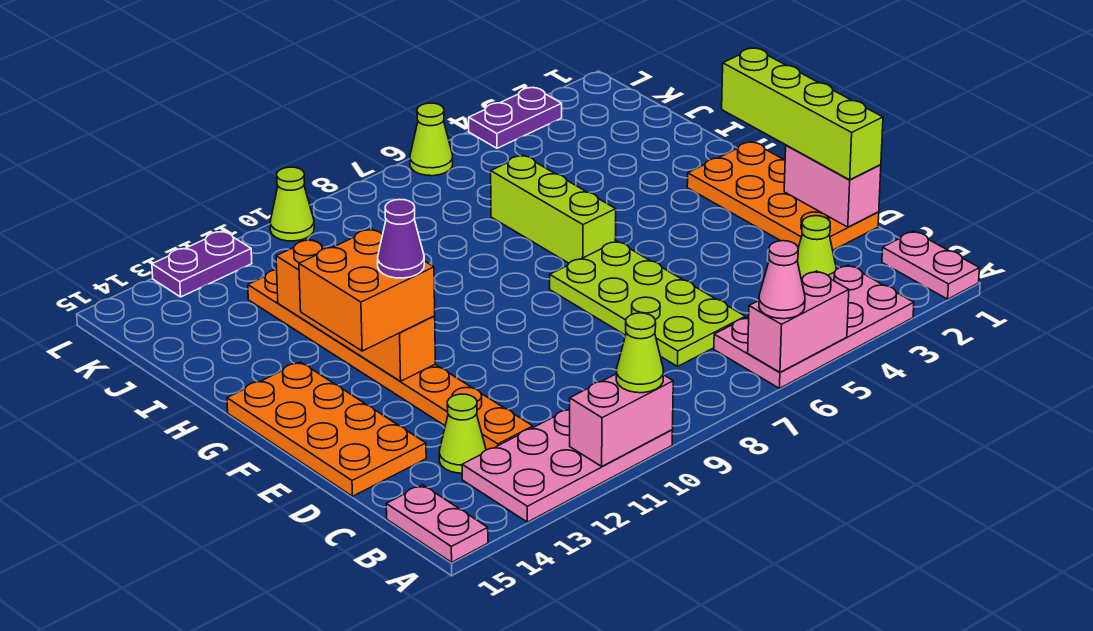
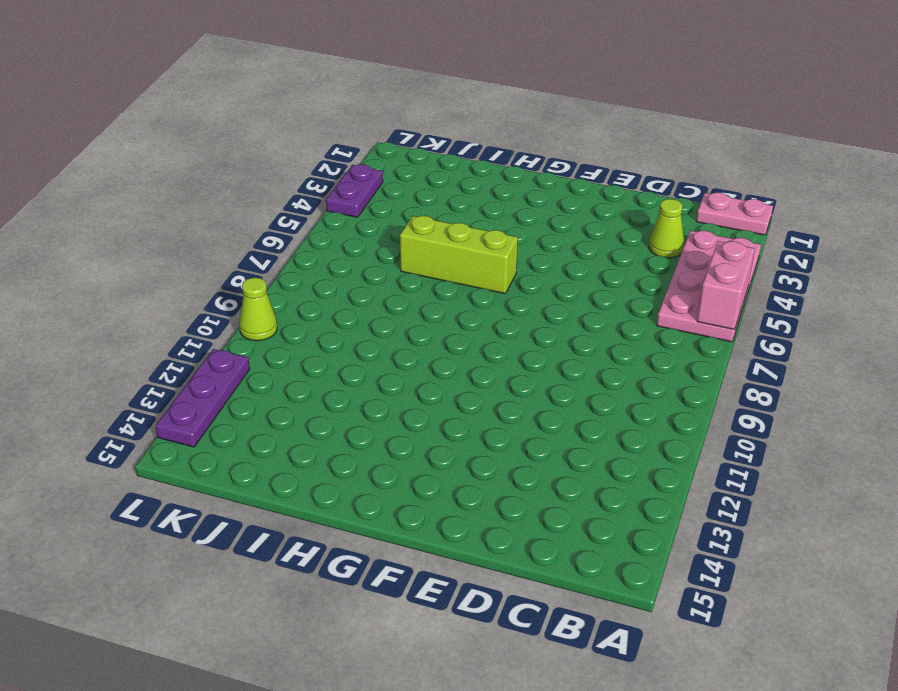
purple 1x3 plate [156,349,250,447] -> purple 1x2 plate [152,231,252,297]
none -> pink 2x4 plate [462,409,672,522]
none -> pink 1x2 plate [386,485,488,562]
none -> lime 2x4 plate [550,241,745,366]

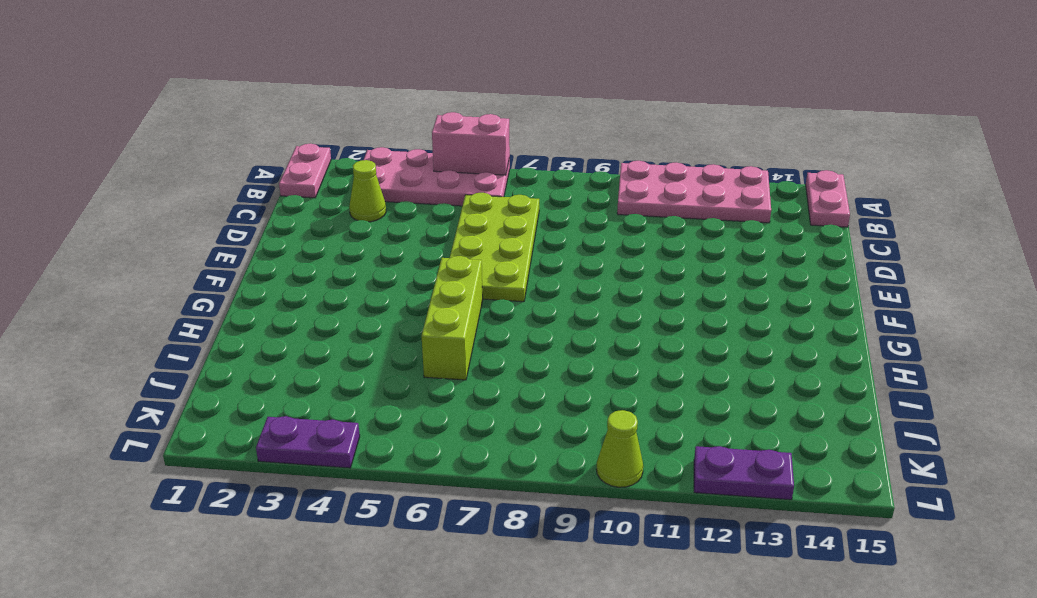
none -> orange 1x8 plate [248,270,533,450]
none -> lime 1x1 cone [439,394,486,473]
none -> orange 2x4 plate [687,142,879,250]

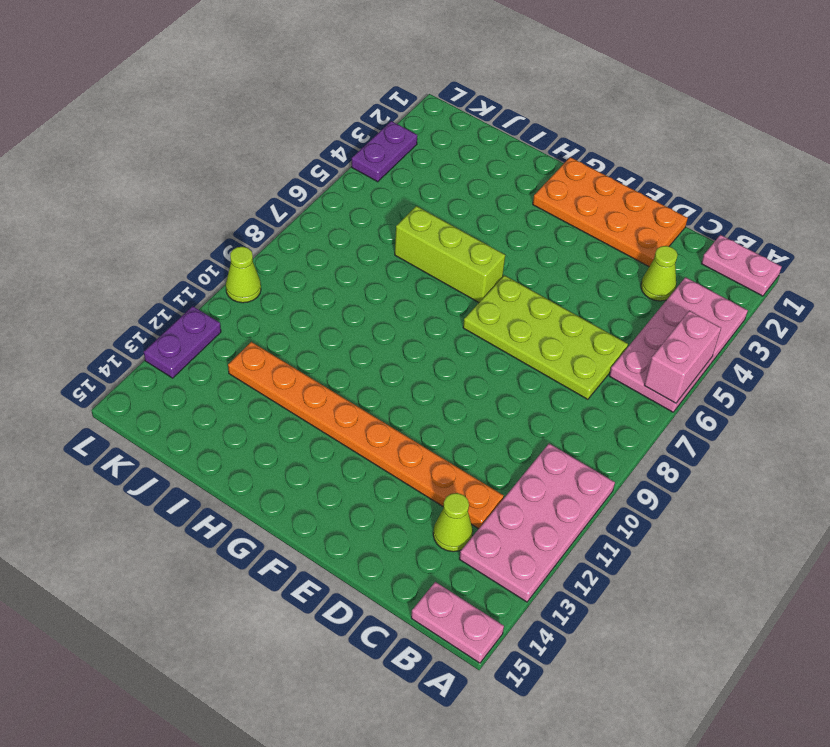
none -> orange 2x4 plate [227,362,426,496]
none -> lime 1x1 cone [410,103,453,176]
none -> pink 1x2 brick [570,374,673,466]

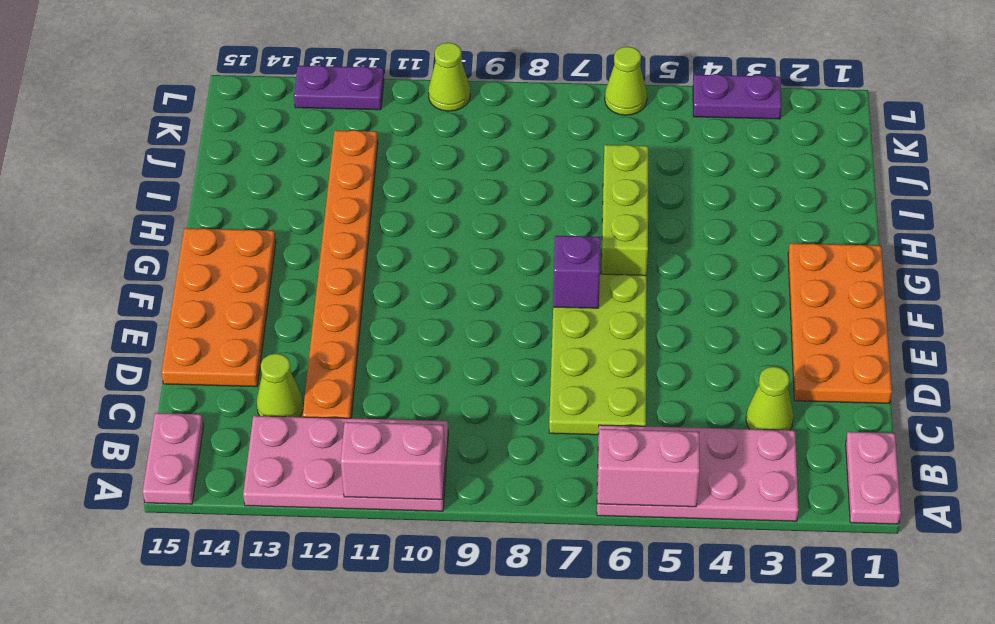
purple 1x1 brick [553,236,601,308] -> none
none -> pink 1x2 brick [784,145,881,227]
none -> orange 1x4 brick [276,240,436,381]
none -> pink 1x1 cone [759,241,805,319]

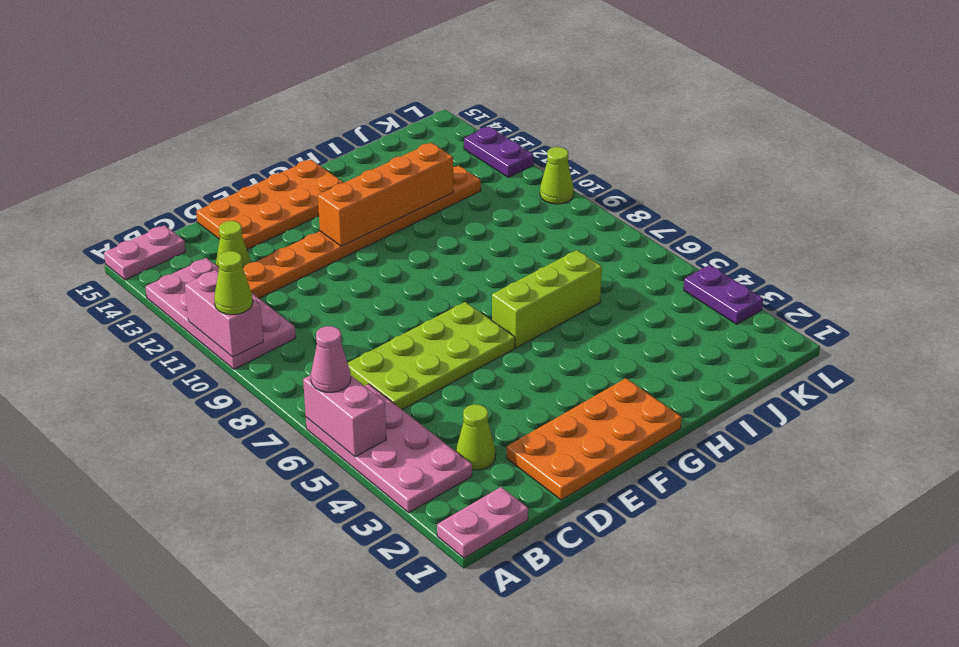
none -> lime 1x1 cone [410,103,453,176]
none -> pink 1x2 brick [784,145,881,227]
none -> lime 1x4 brick [722,48,883,180]

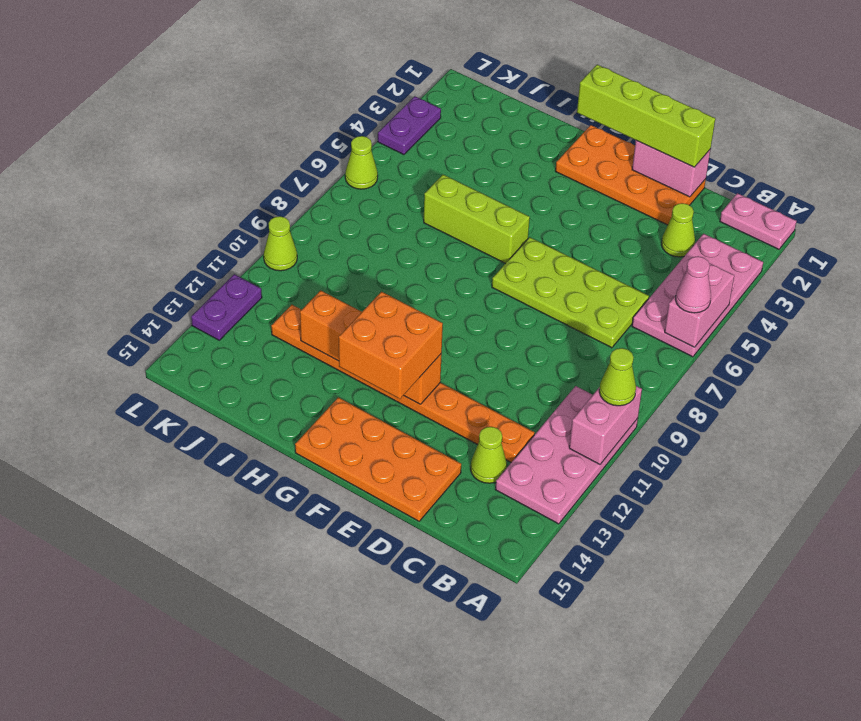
none -> pink 1x2 plate [386,485,488,562]
none -> purple 1x1 cone [378,199,424,278]

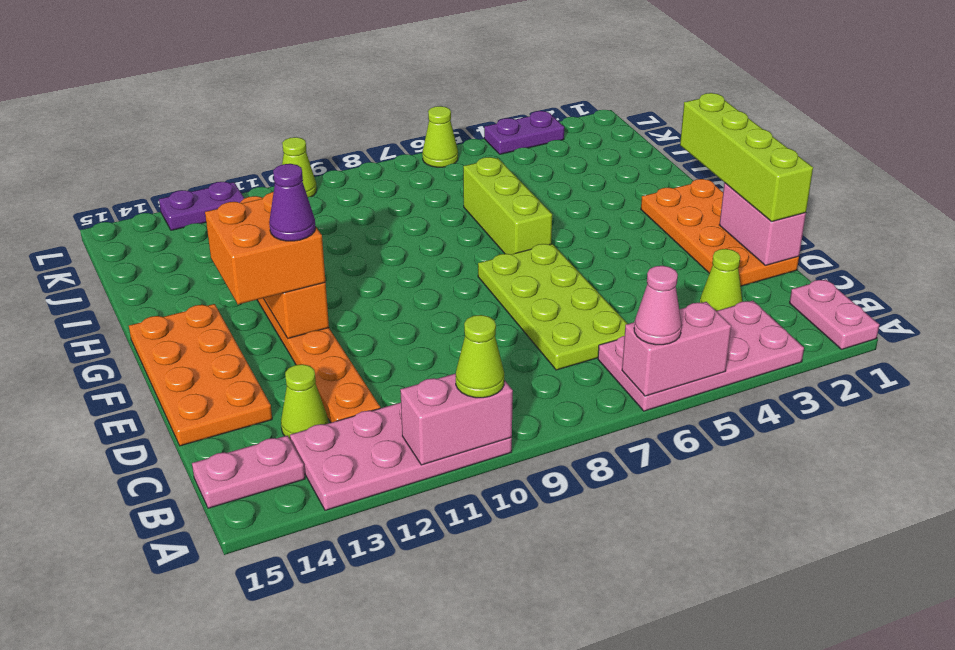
pink 1x2 plate [192,435,305,508] -> pink 1x2 plate turned to [386,485,488,562]

